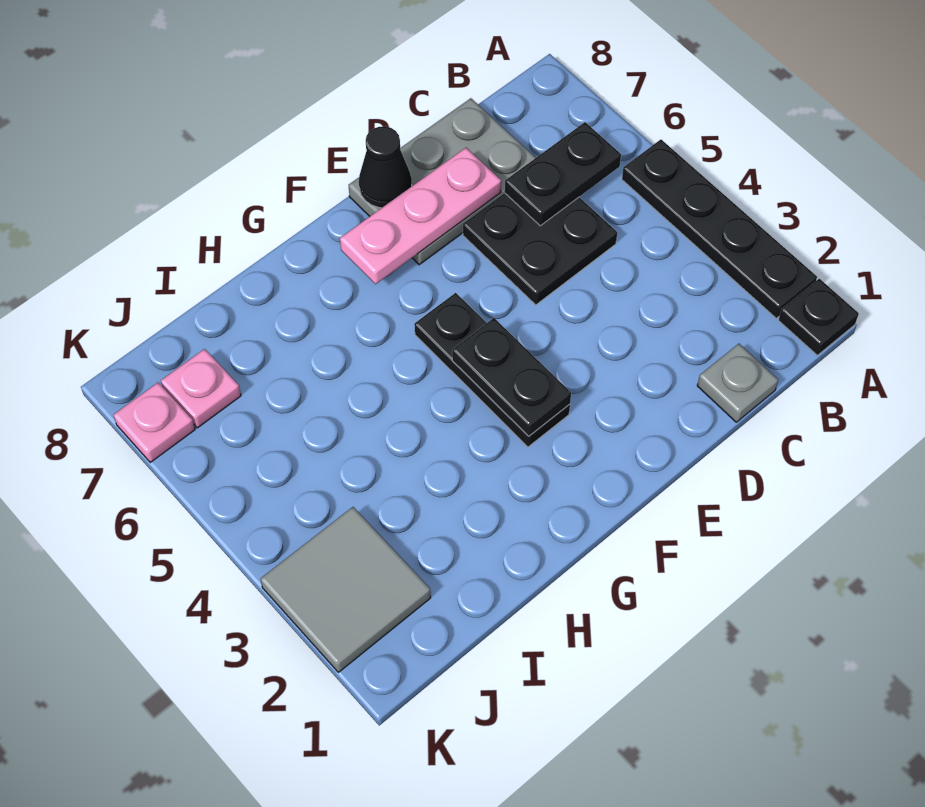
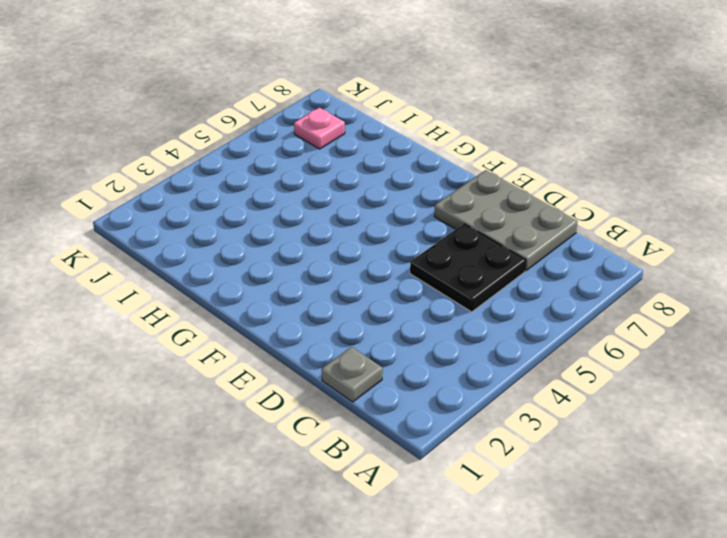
none -> black 1x1 plate [778,279,859,355]
none -> black 1x4 plate [622,140,817,318]
none -> black 1x3 plate [414,293,570,447]

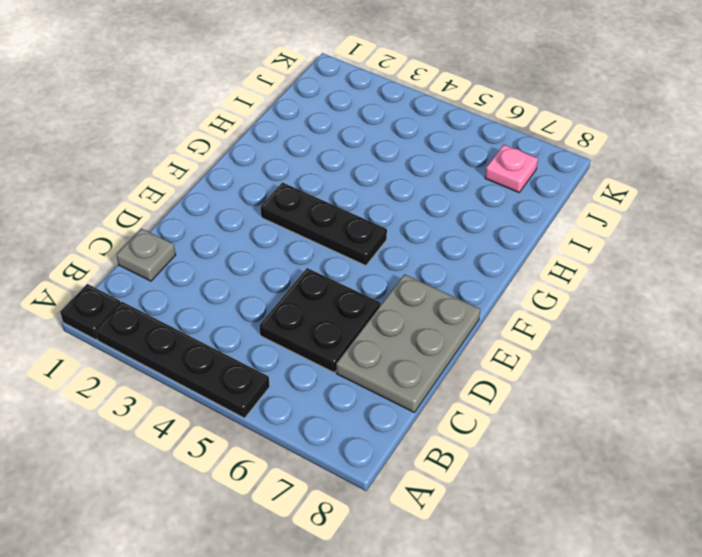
none -> grey 2x2 tile [260,507,431,672]
none -> pink 1x1 plate [114,382,195,462]
none -> black 1x2 plate [505,122,621,226]

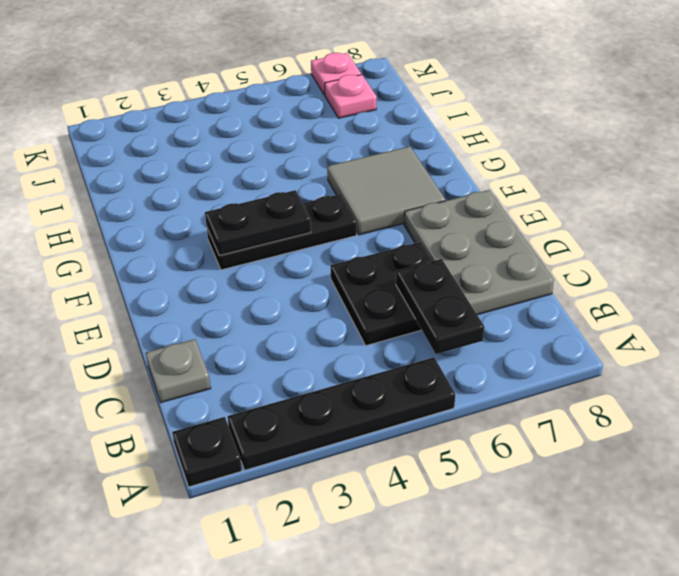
grey 2x2 tile [327,146,445,235] -> grey 2x2 tile moved to [260,507,431,672]
none -> pink 1x3 plate [340,148,501,284]
none -> black 1x1 cone [359,126,412,208]

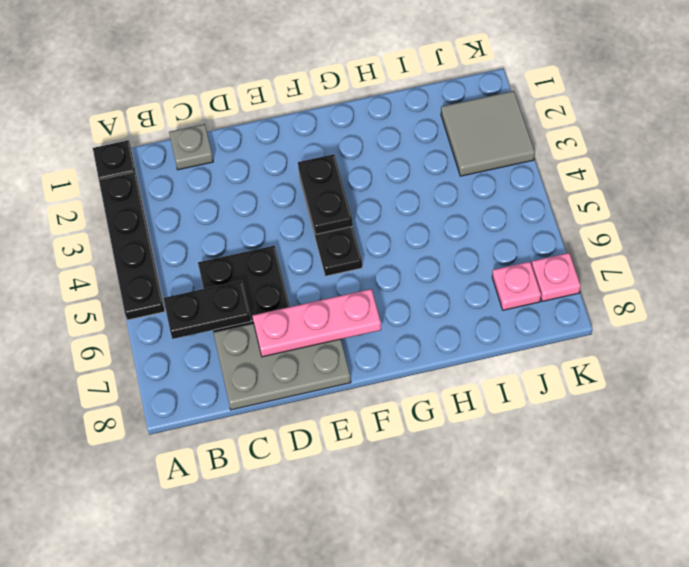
none -> black 1x1 cone [359,126,412,208]

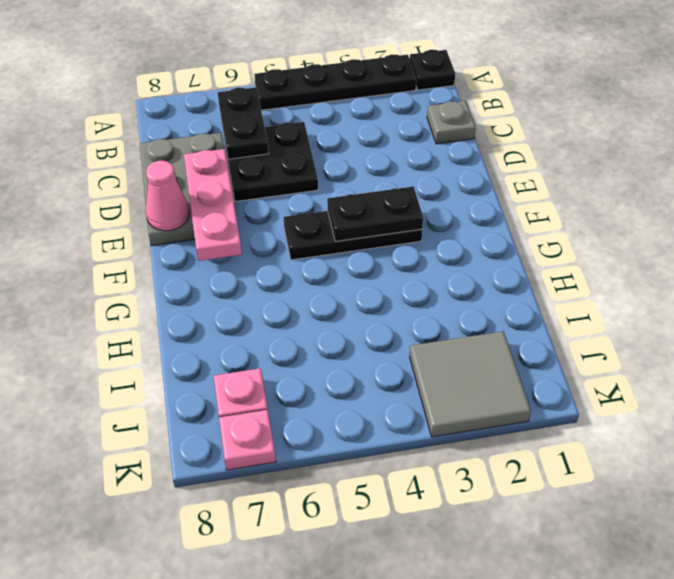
pink 1x1 cone [146,161,190,231] -> black 1x1 cone [359,126,412,208]

